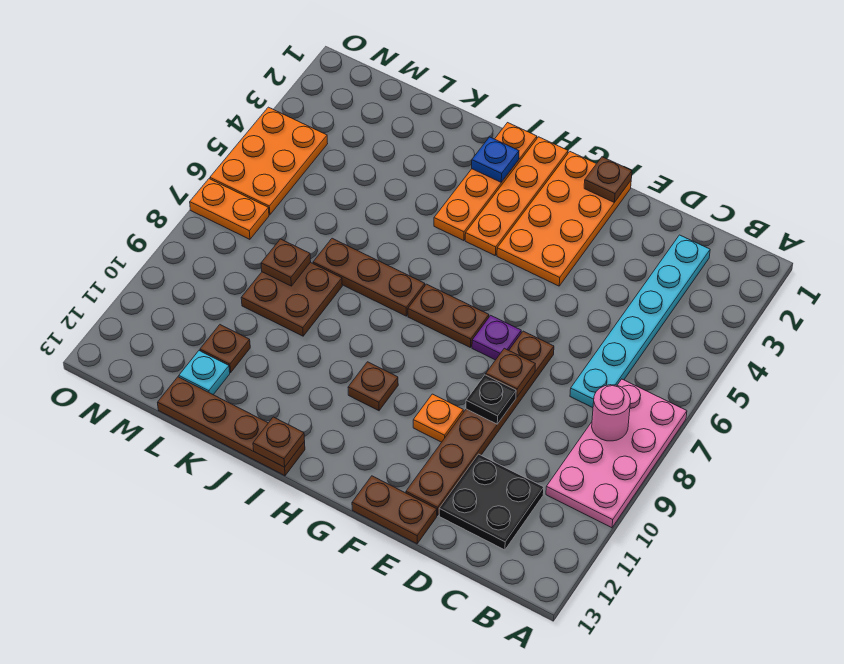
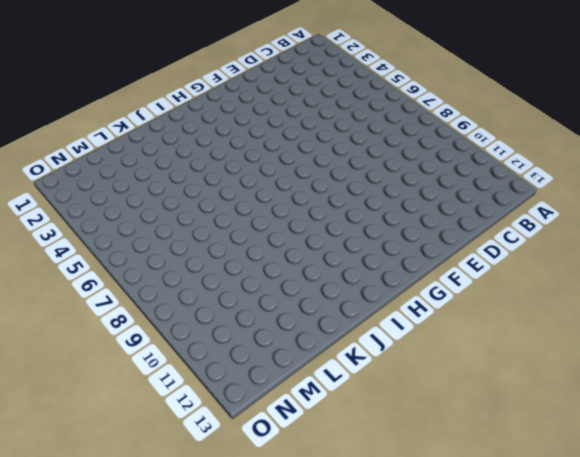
none -> pink 2x4 plate [546,379,687,528]
none -> cyan 1x6 plate [570,235,710,408]
none -> black 2x2 plate [439,454,544,550]

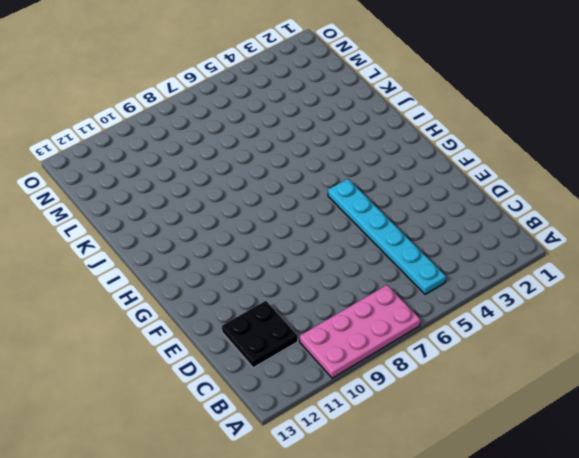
cyan 1x6 plate [328,179,446,294] -> cyan 1x6 plate turned to [570,235,710,408]
none -> brown 1x6 plate [406,331,554,516]
none -> brown 1x2 plate [352,476,437,544]
none -> orange 2x4 plate [497,152,631,286]

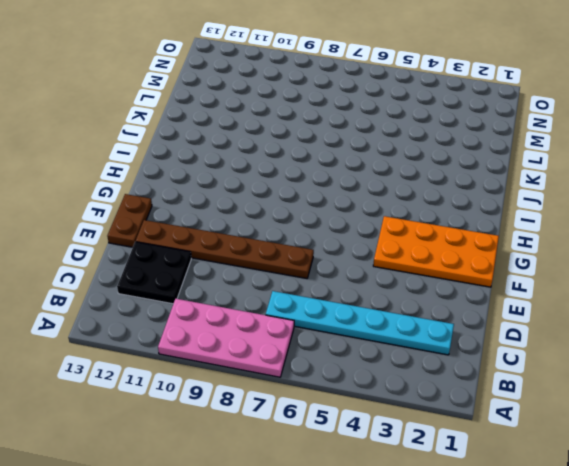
none -> purple 1x1 plate [472,315,521,360]
none -> orange 1x1 plate [413,394,463,442]
none -> brown 1x2 plate [408,284,489,348]

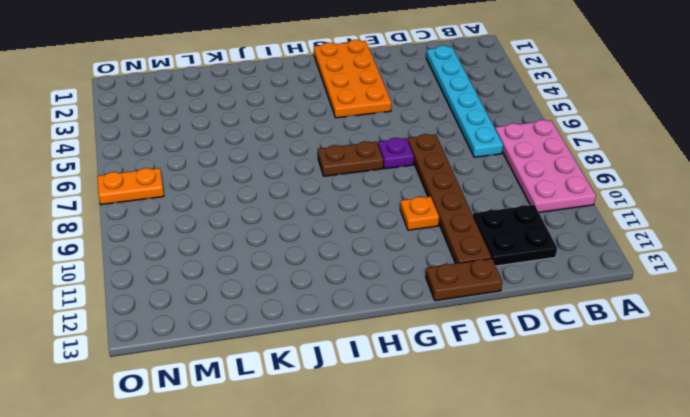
none -> orange 1x4 plate [465,137,568,255]
none -> brown 1x1 plate [348,362,398,411]
none -> orange 1x4 plate [434,123,537,241]

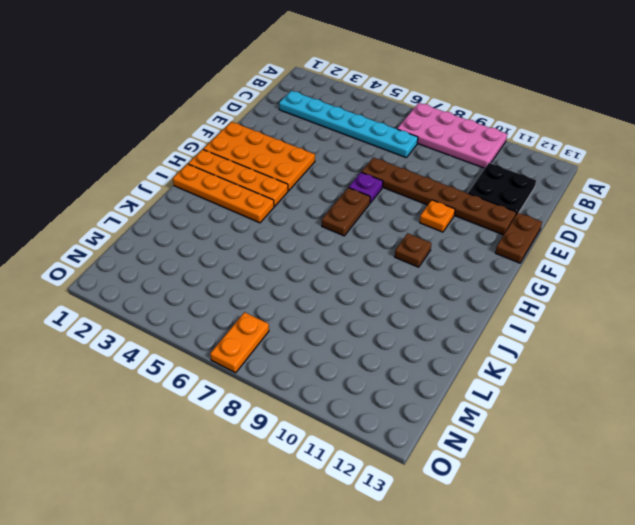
none -> brown 1x3 plate [313,238,425,316]
none -> brown 1x4 plate [157,377,305,476]
none -> brown 2x2 plate [241,262,342,336]

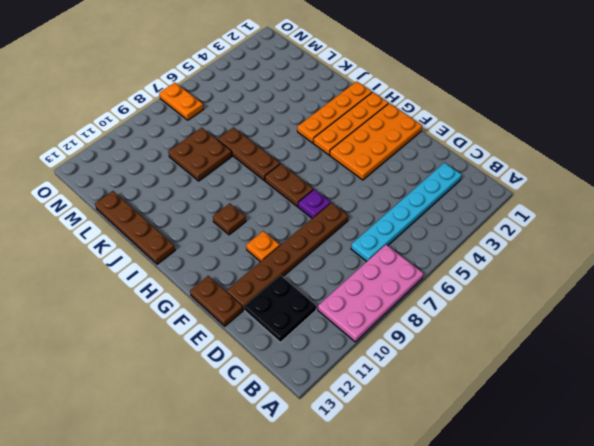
none -> brown 1x1 plate [200,325,250,373]
none -> cyan 1x1 plate [179,351,230,395]
none -> orange 2x3 plate [210,107,328,215]

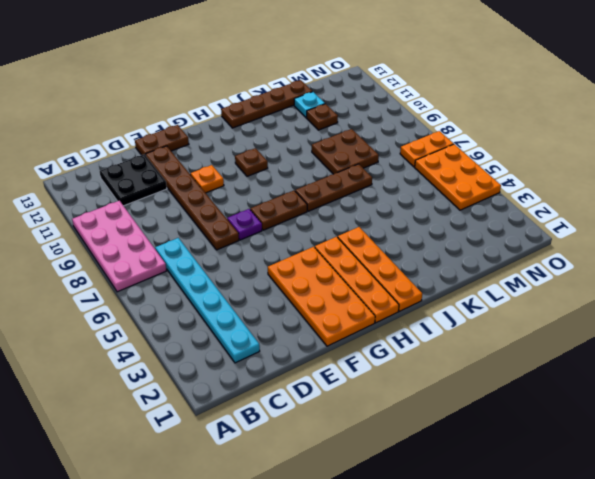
none -> pink 1x1 round brick [592,385,631,441]
none -> brown 1x1 plate [486,348,535,397]
none -> black 1x1 plate [466,375,516,424]

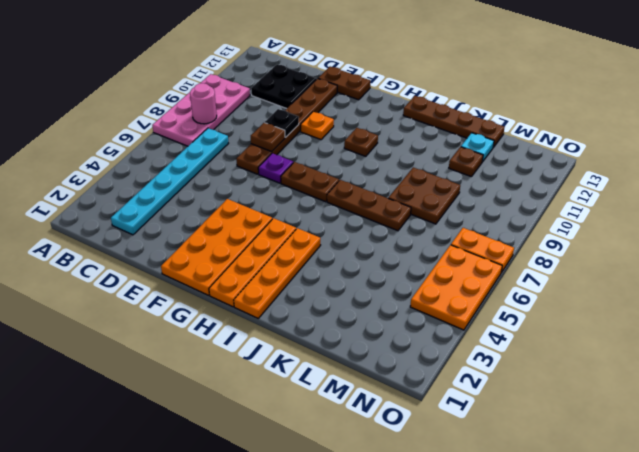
none -> brown 1x1 plate [584,157,632,202]
none -> blue 1x1 plate [472,137,519,182]
none -> brown 1x1 plate [253,417,305,467]

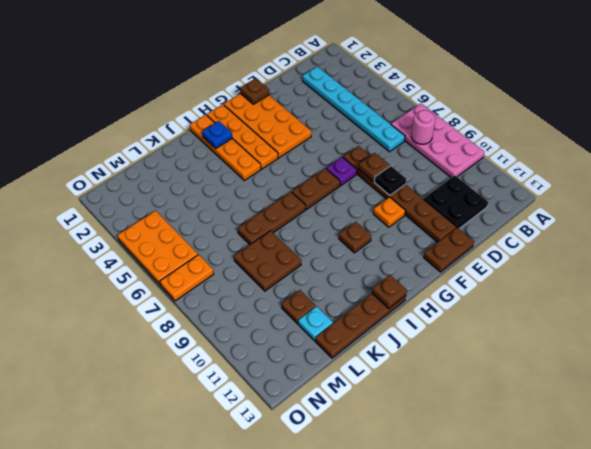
none -> brown 1x1 plate [261,239,311,286]

